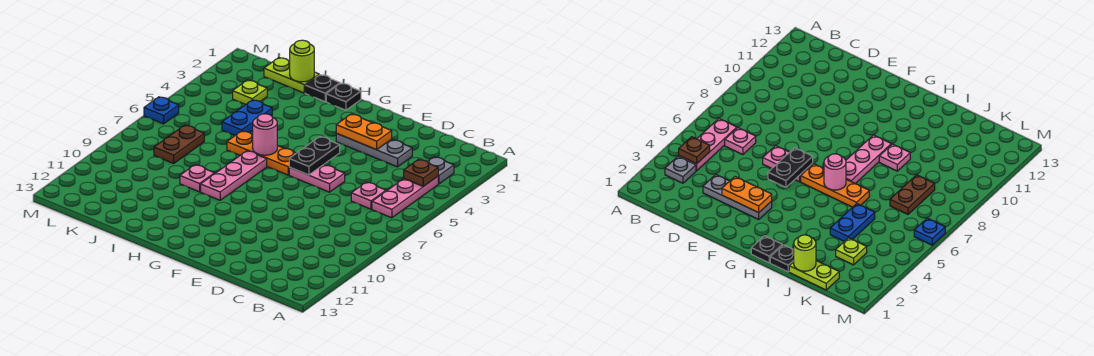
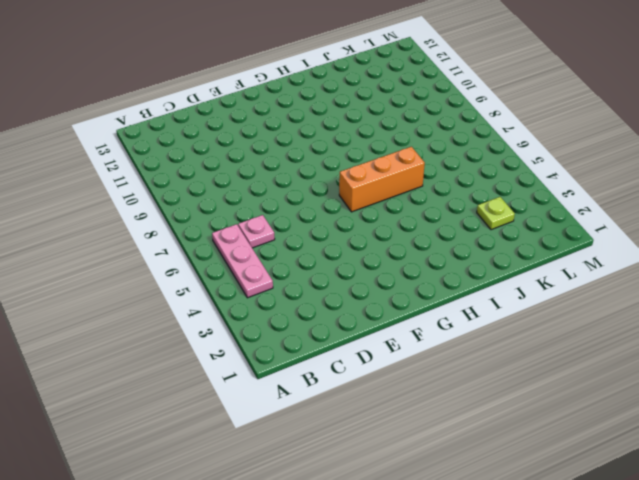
orange 1x3 brick [339,147,425,212] -> orange 1x3 plate [227,131,296,175]
none -> grey 1x1 plate [428,157,454,184]
none -> grey 1x3 plate [336,133,412,167]
none -> pink 1x2 plate [289,165,345,192]

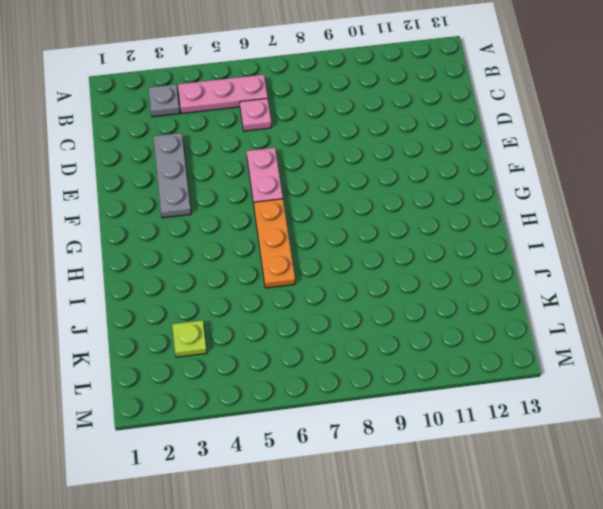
none -> black 1x1 plate [326,83,361,110]
none -> pink 1x3 plate [201,151,267,200]
none -> black 1x1 plate [305,75,340,102]

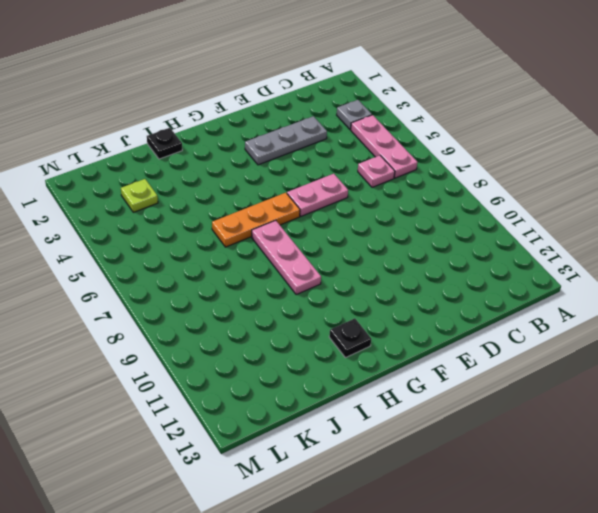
black 1x1 plate [329,318,371,358] -> black 1x1 plate moved to [326,83,361,110]
none -> pink 1x1 plate [180,165,215,192]
none -> lime 1x2 plate [264,58,319,93]
none -> blue 1x2 plate [222,100,272,135]

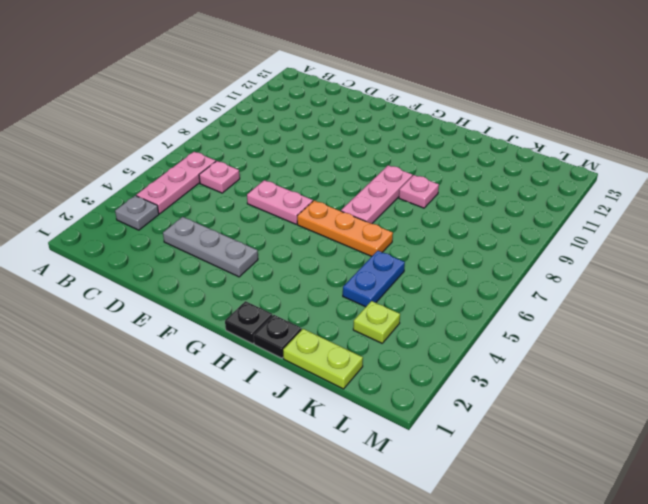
none -> brown 1x2 plate [154,125,204,163]
none -> blue 1x1 plate [144,97,179,124]
none -> brown 1x1 plate [404,159,438,187]

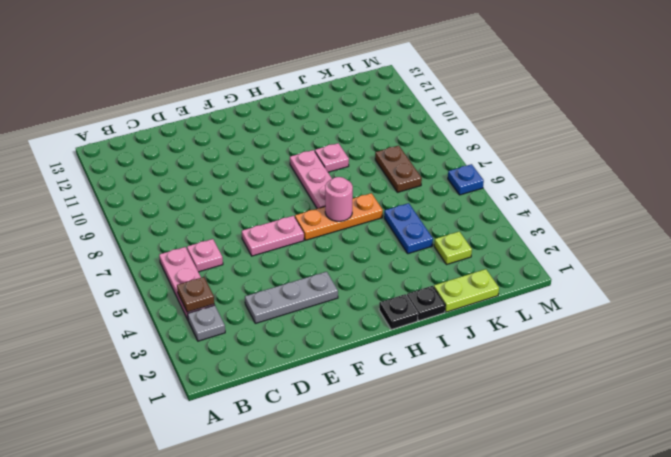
none -> orange 1x2 plate [336,114,392,150]
none -> black 1x2 plate [289,137,340,175]
none -> lime 1x1 round brick [290,40,314,82]

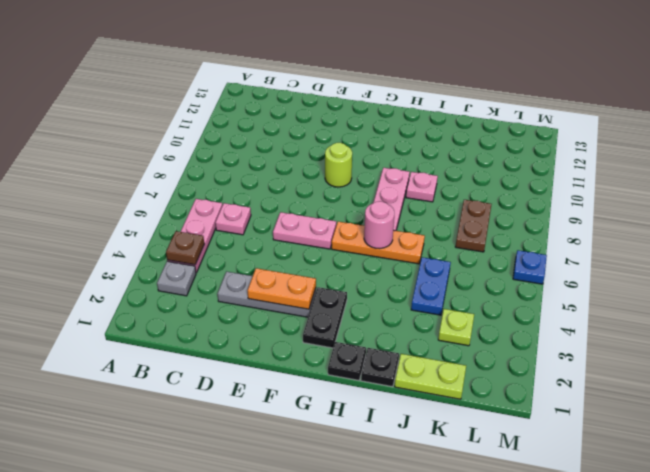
lime 1x1 round brick [325,143,352,187] -> lime 1x1 round brick moved to [290,40,314,82]
black 1x2 plate [303,287,347,348] -> black 1x2 plate moved to [289,137,340,175]

